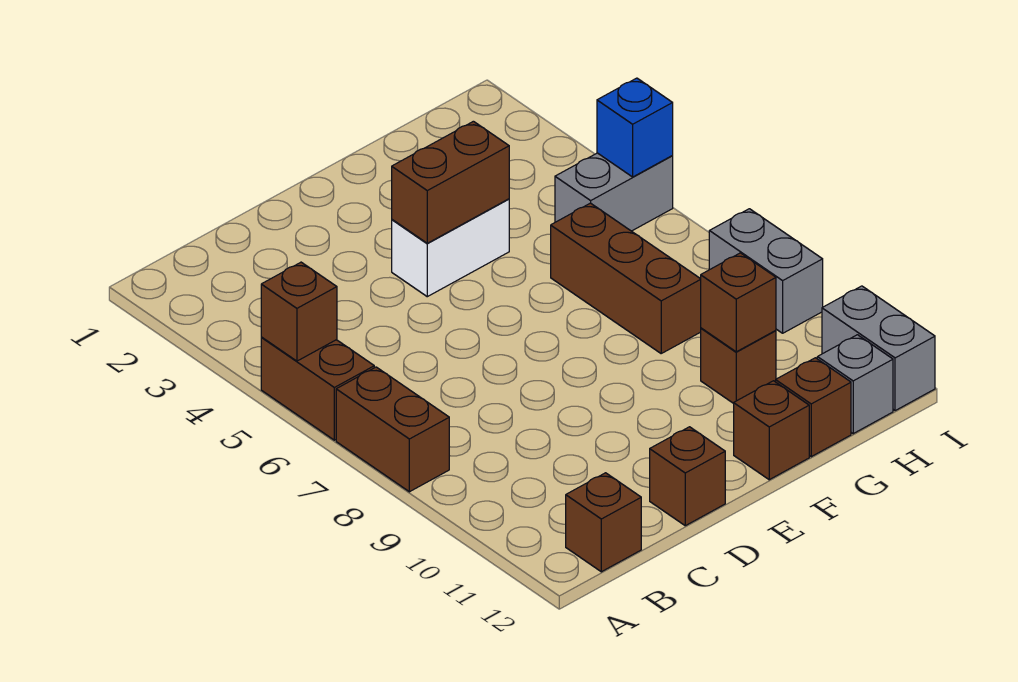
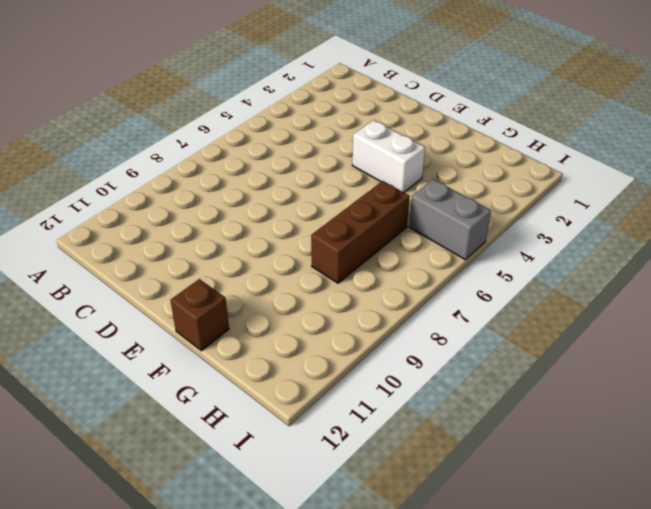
none -> brown 1x2 brick [261,338,374,440]
none -> brown 1x2 brick [336,367,449,492]
none -> brown 1x1 brick [566,473,641,572]

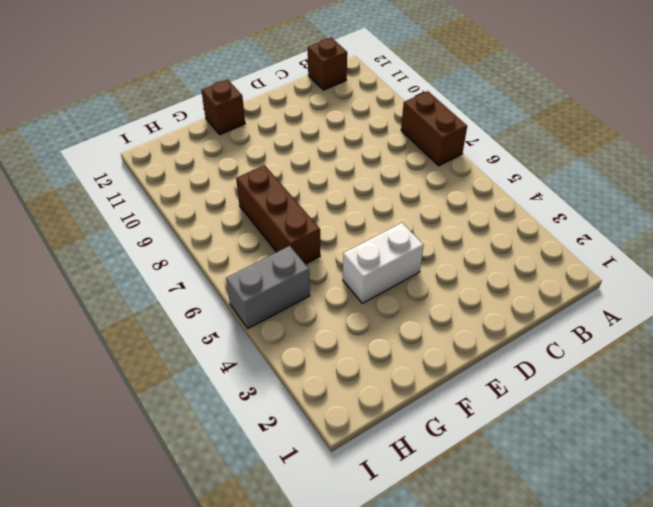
none -> brown 1x2 brick [261,338,374,440]
none -> brown 1x1 brick [650,427,725,526]
none -> brown 1x1 brick [701,328,776,403]

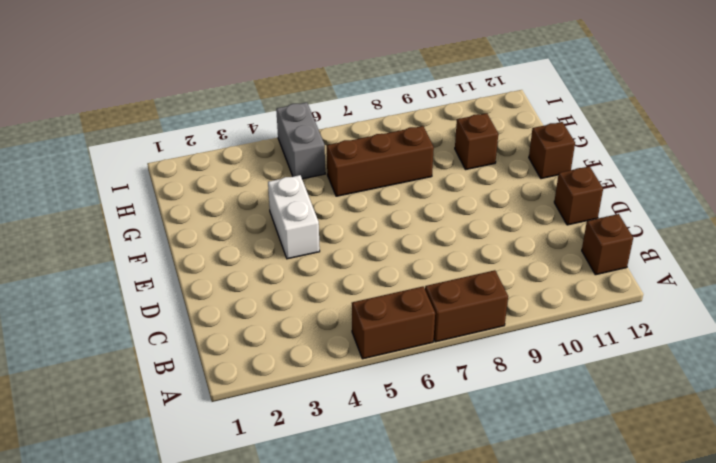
none -> brown 1x1 brick [776,358,851,457]
none -> grey 1x1 brick [817,335,893,434]
none -> grey 1x2 brick [709,209,823,333]

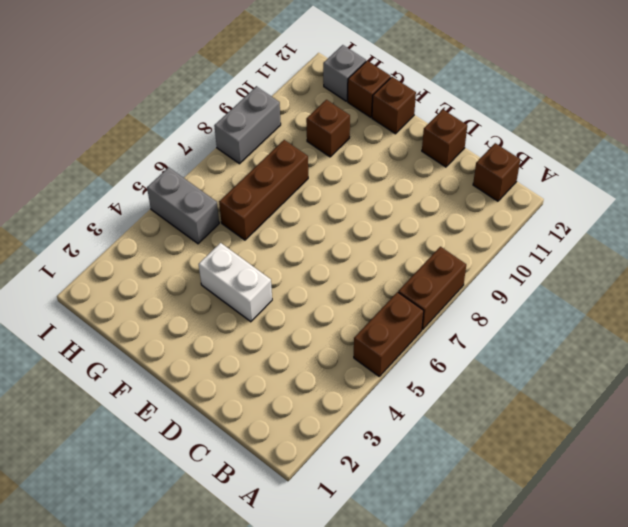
none -> grey 1x2 brick [822,286,935,411]
none -> brown 1x1 brick [261,262,337,361]
none -> brown 1x2 brick [392,121,509,243]

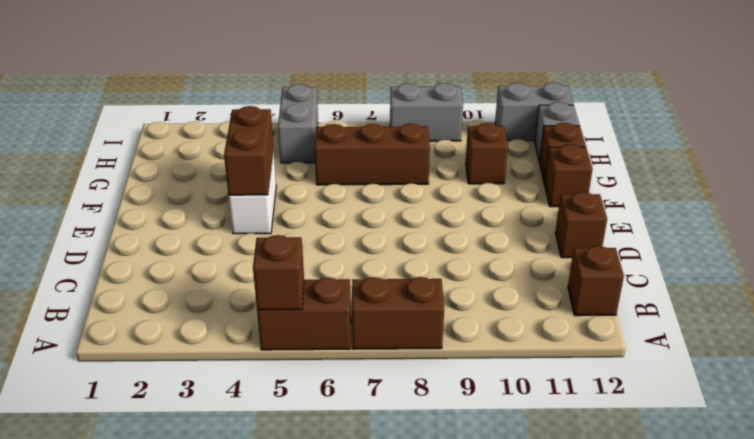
none -> brown 1x1 brick [701,253,776,352]
none -> blue 1x1 brick [597,78,673,177]

